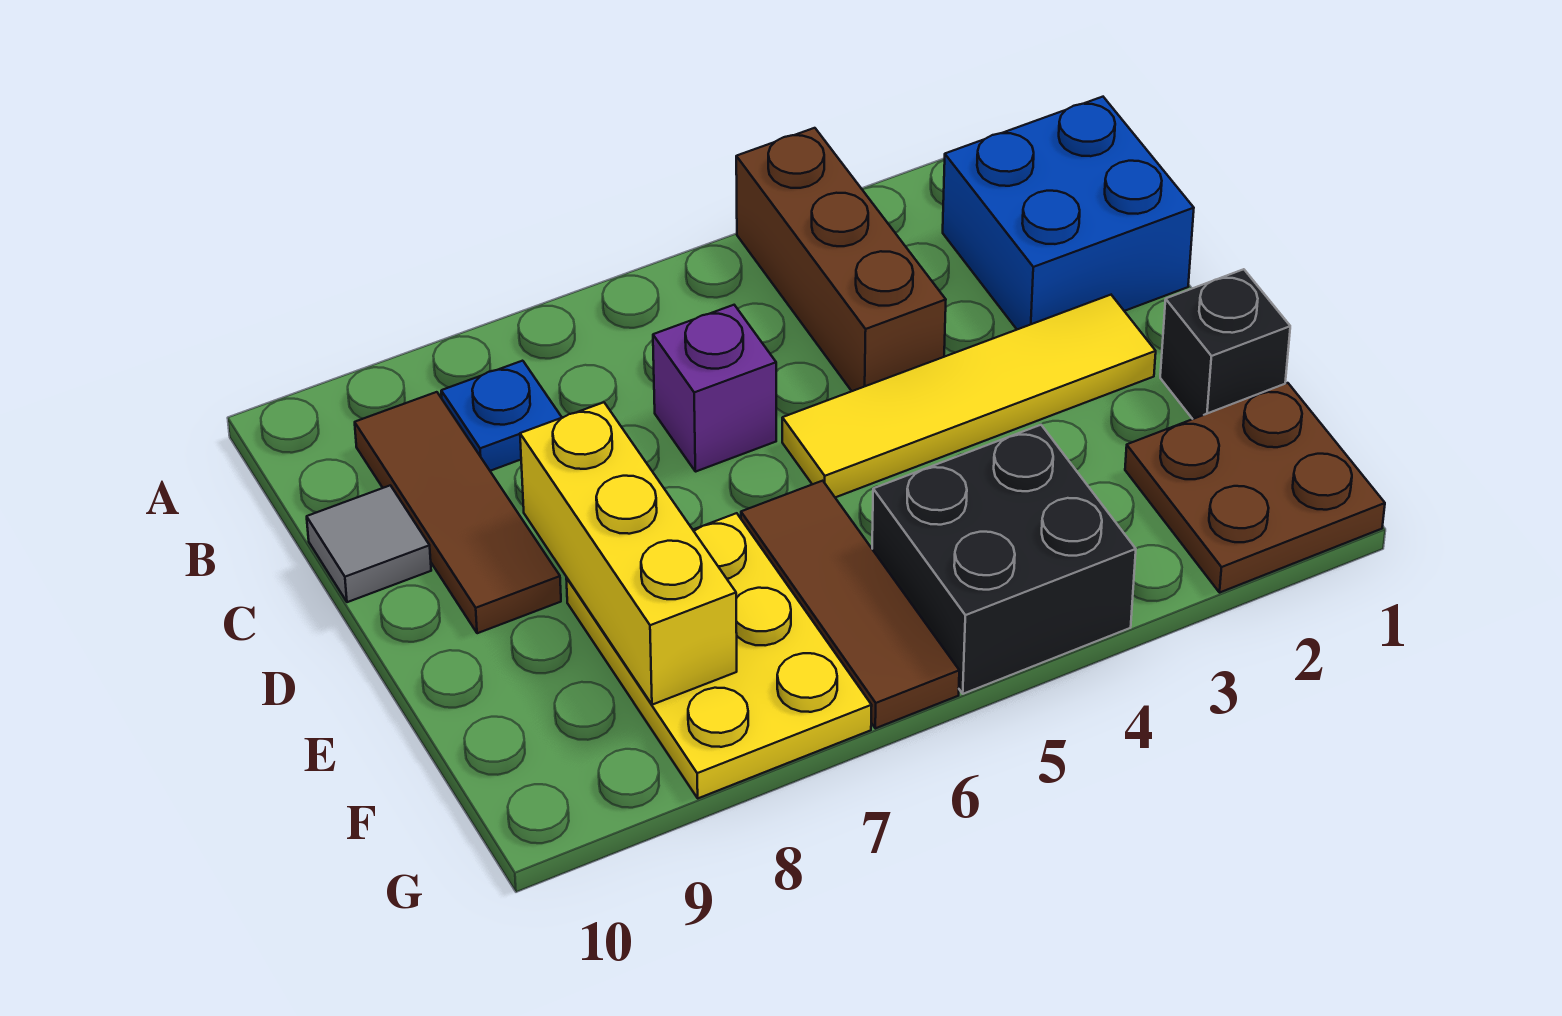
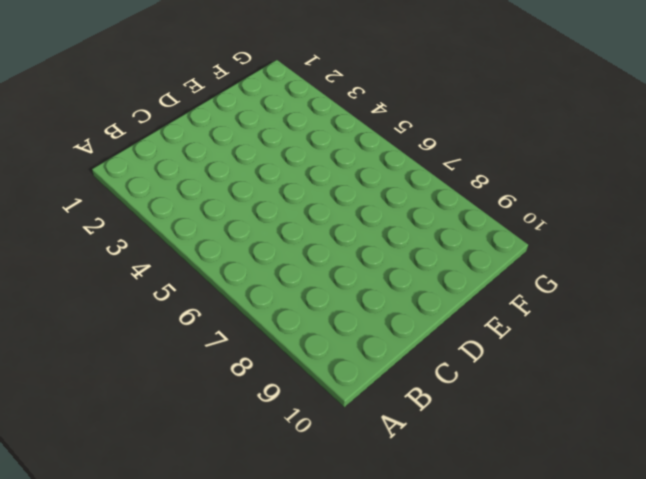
none -> brown 1x3 brick [736,128,946,391]
none -> blue 2x2 brick [943,97,1194,329]
none -> blue 1x1 plate [441,361,562,471]

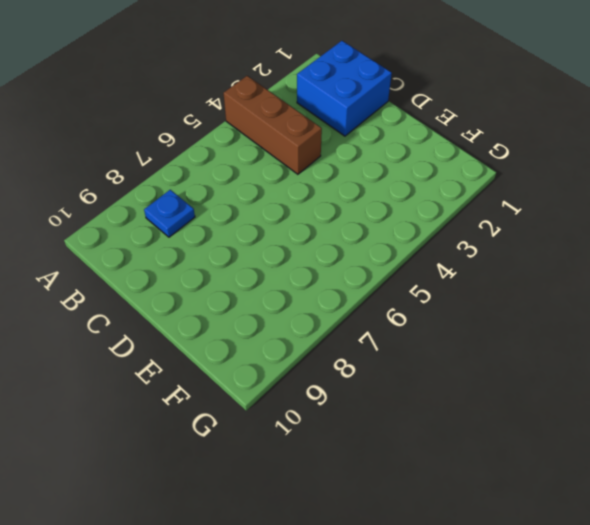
none -> brown 1x3 tile [355,392,561,633]
none -> purple 1x1 brick [653,305,776,472]
none -> grey 1x1 tile [307,485,431,602]

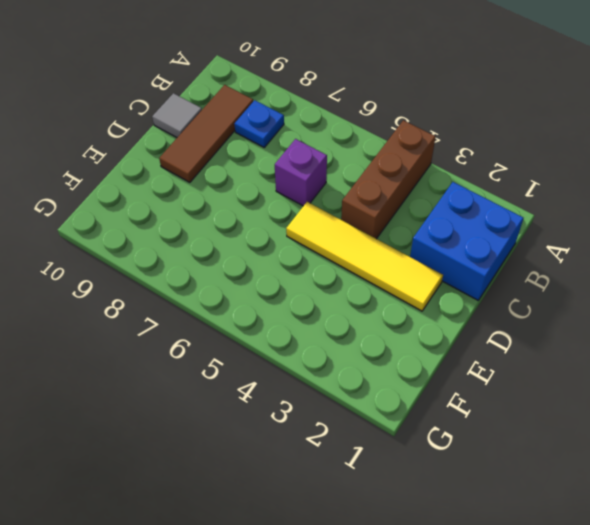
none -> black 1x1 brick [1160,269,1290,419]
none -> brown 1x3 tile [741,481,959,728]
none -> yellow 2x3 plate [566,513,872,798]

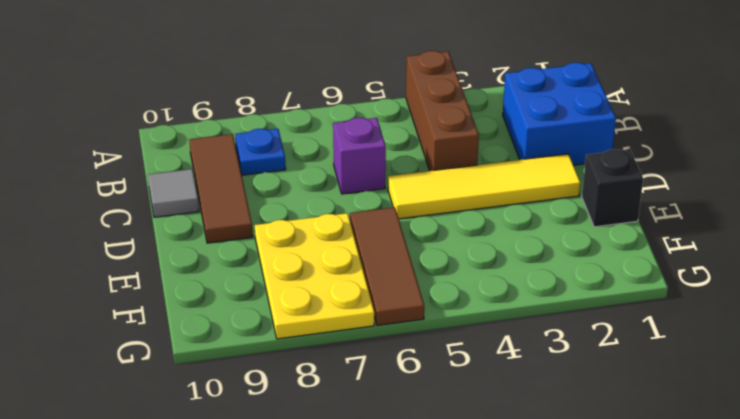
none -> brown 2x2 plate [1125,383,1385,592]
none -> black 2x2 brick [872,425,1136,694]
none -> yellow 1x3 brick [520,402,737,705]

